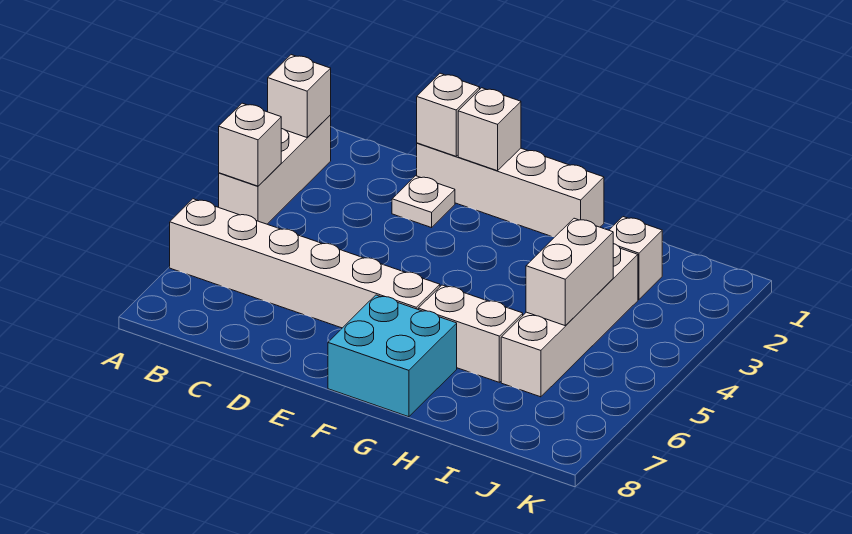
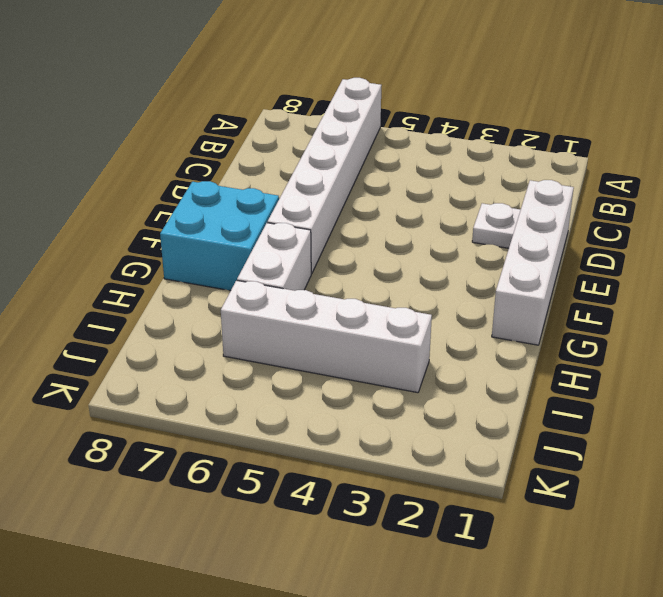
none -> white 1x3 brick [219,115,331,224]
none -> white 1x1 brick [609,217,662,299]
none -> white 1x1 brick [268,55,331,137]

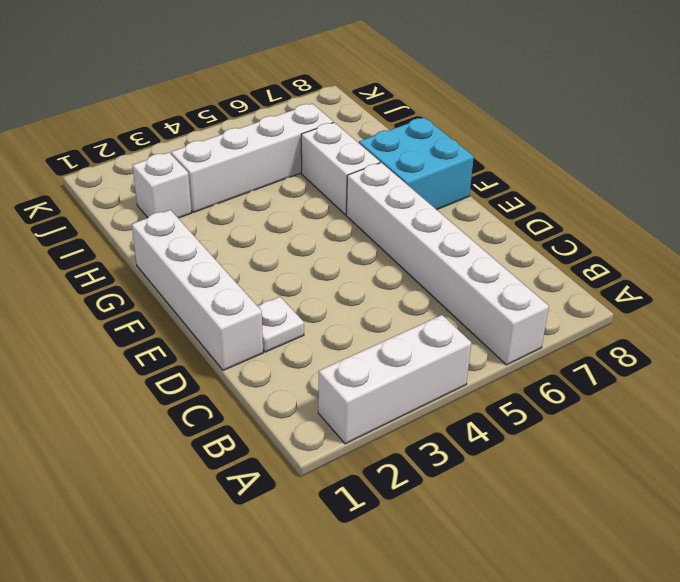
none -> white 1x1 brick [268,55,331,137]
none -> white 1x1 brick [219,103,281,186]
none -> white 1x1 brick [417,73,480,156]

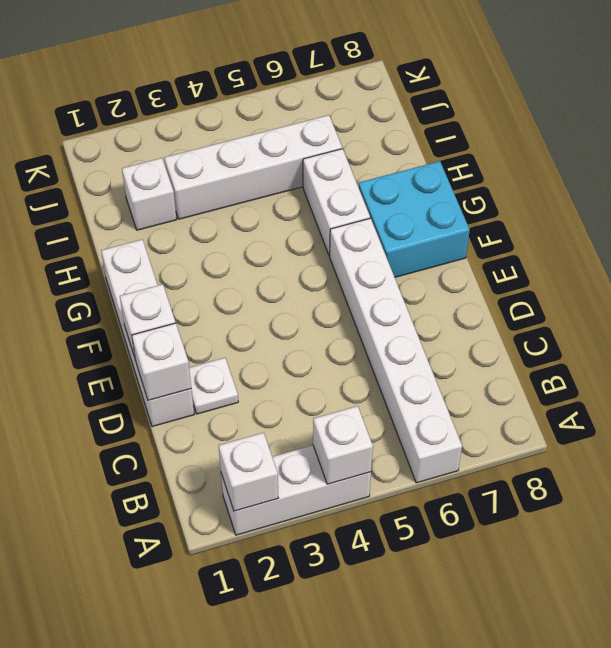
none -> white 1x2 brick [526,218,613,325]

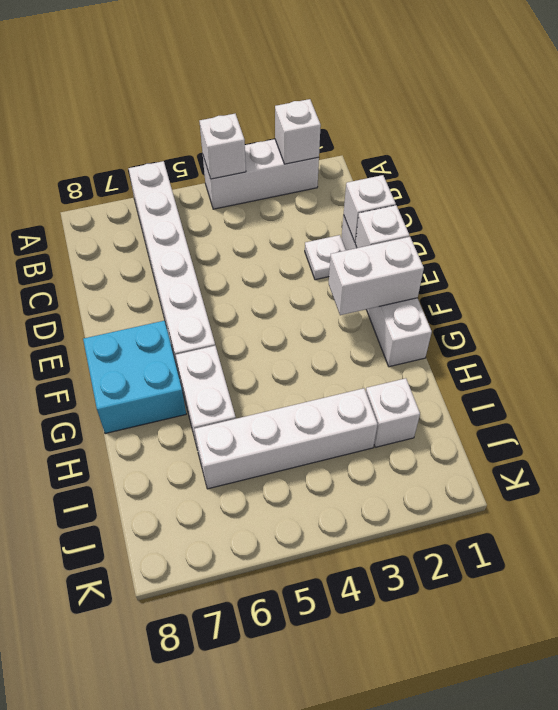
white 1x2 brick [329,237,424,315] -> white 1x2 brick moved to [526,218,613,325]

